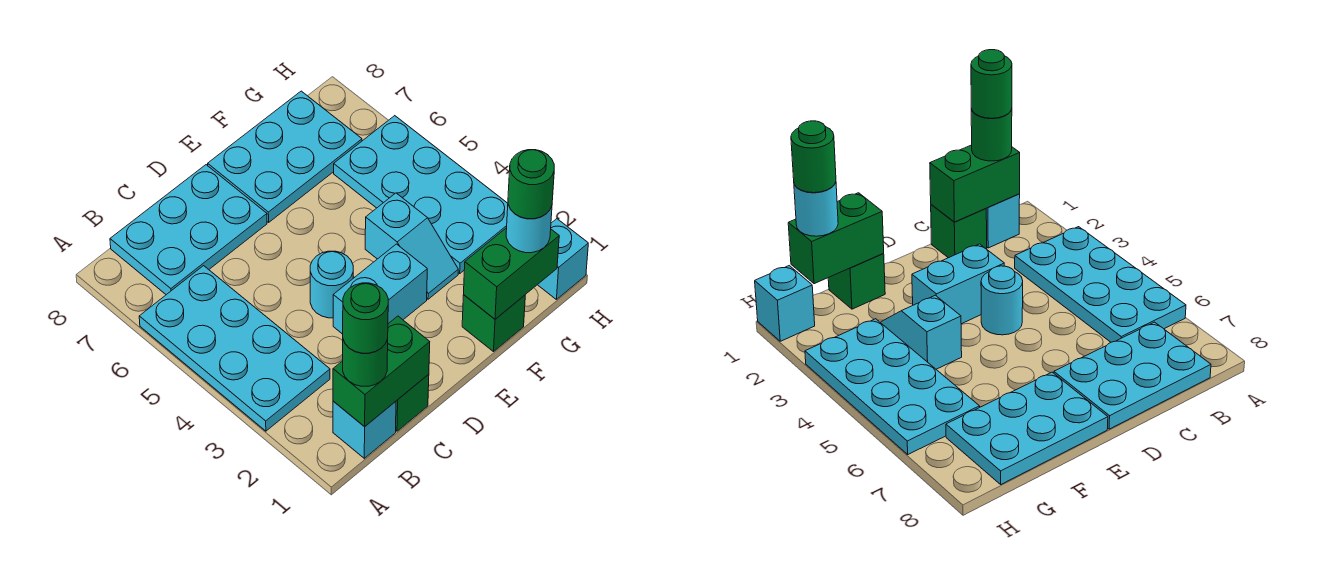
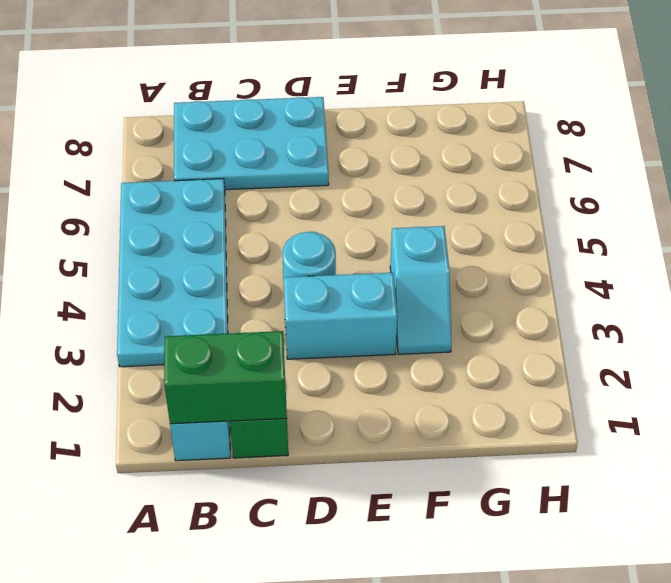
none -> cyan 2x3 plate [208,91,362,222]
none -> green 1x1 brick [462,295,525,352]
none -> cyan 2x4 plate [334,116,508,273]

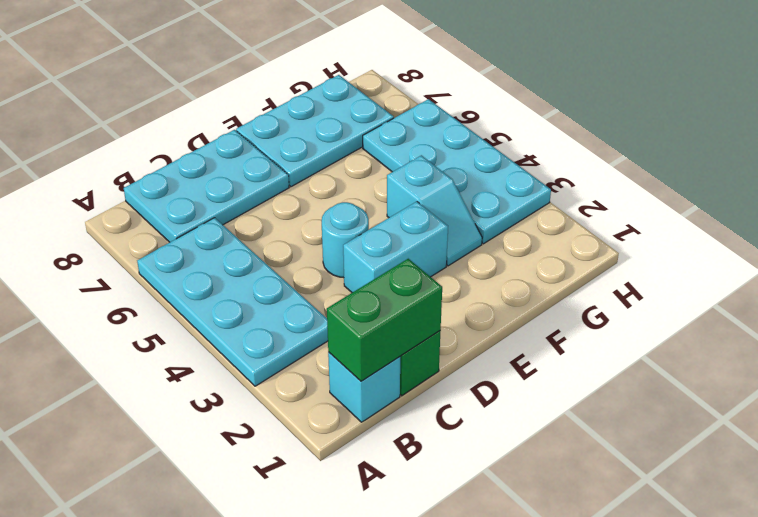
none -> green 1x1 brick [462,295,525,352]
none -> cyan 1x1 brick [538,219,588,299]
none -> green 1x2 brick [464,228,559,319]

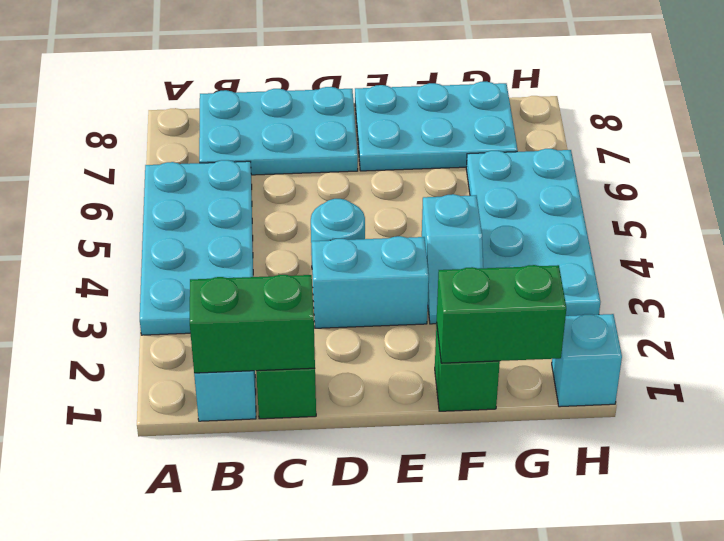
none -> green 1x1 round brick [343,339,388,386]
none -> cyan 1x1 round brick [506,205,552,253]
none -> green 1x1 round brick [343,283,388,353]

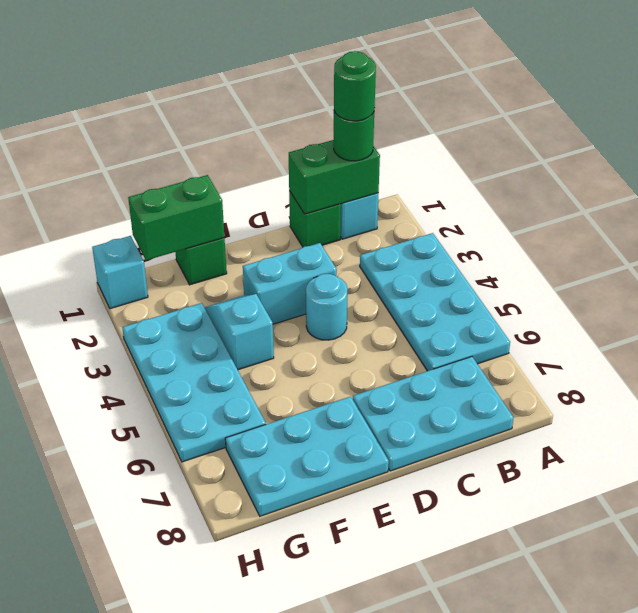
none -> cyan 1x1 round brick [506,205,552,253]
none -> green 1x1 round brick [508,150,554,219]

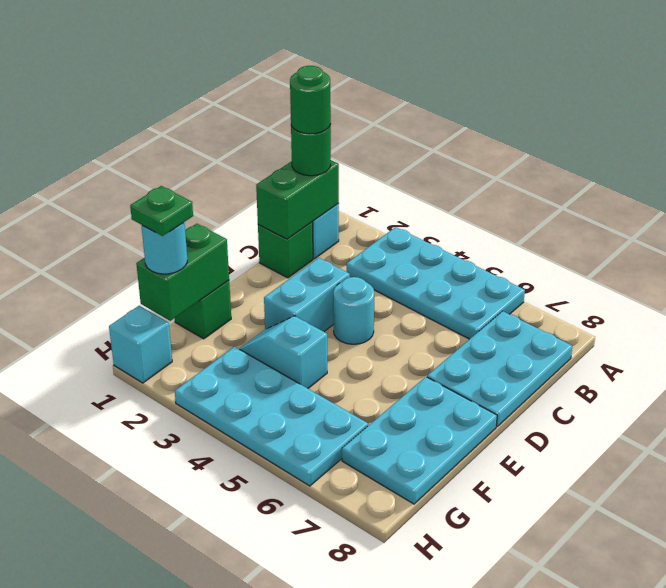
green 1x1 plate [130,186,193,236] -> green 1x1 round brick [508,150,554,219]

